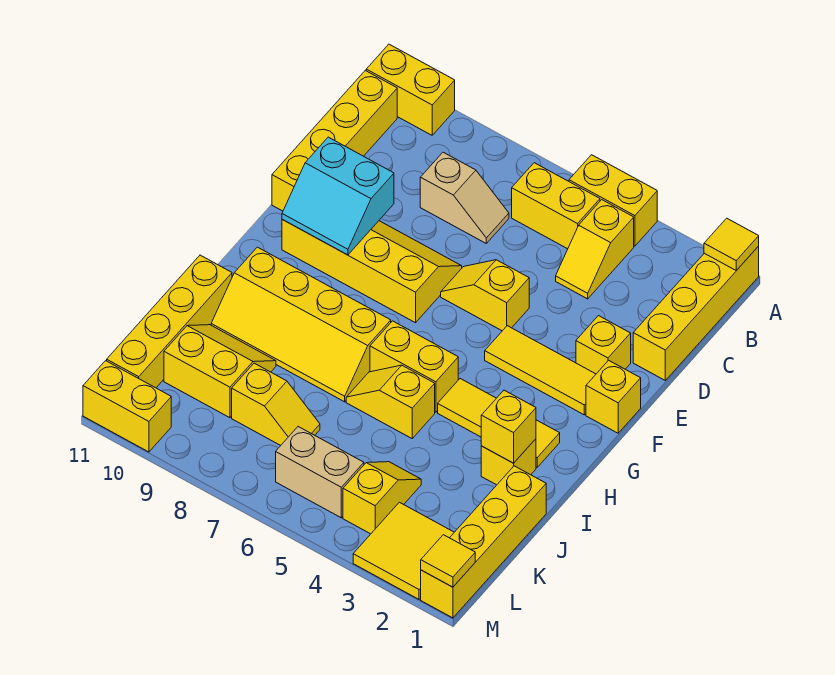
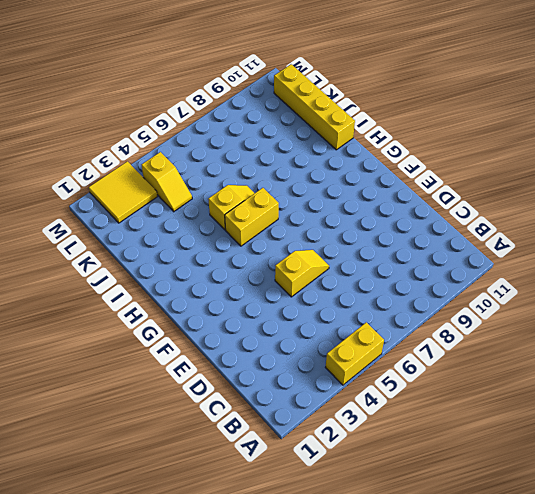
none -> yellow 1x4 brick [633,246,759,380]
none -> yellow 1x2 brick [366,44,455,135]
none -> yellow 1x2 slope [556,200,634,299]

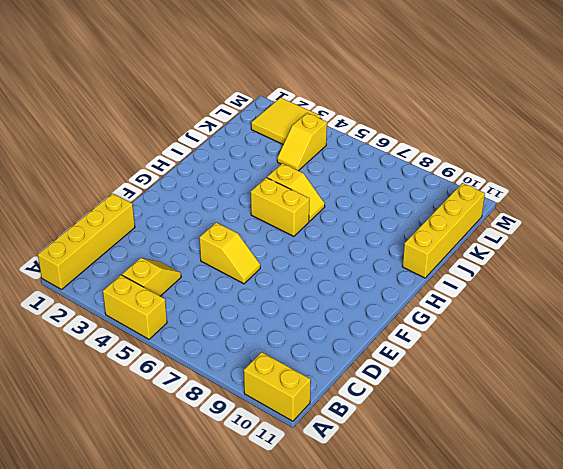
none -> yellow 1x2 brick [512,163,600,249]
none -> yellow 1x4 brick [272,71,397,211]
none -> tan 1x2 slope [420,152,509,243]

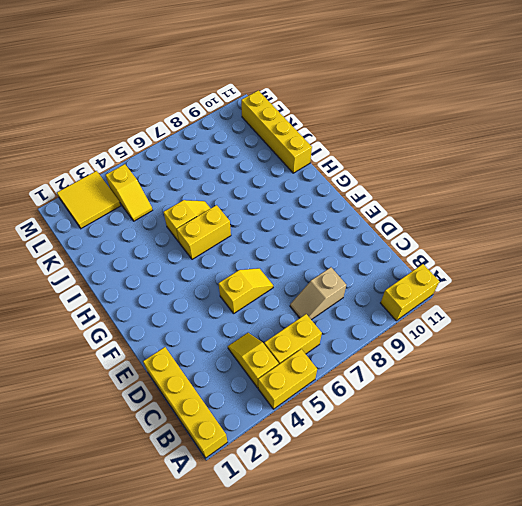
none -> yellow 1x4 brick [272,71,397,211]
none -> yellow 1x1 brick [576,316,631,374]
none -> yellow 2x4 slope [282,220,462,323]

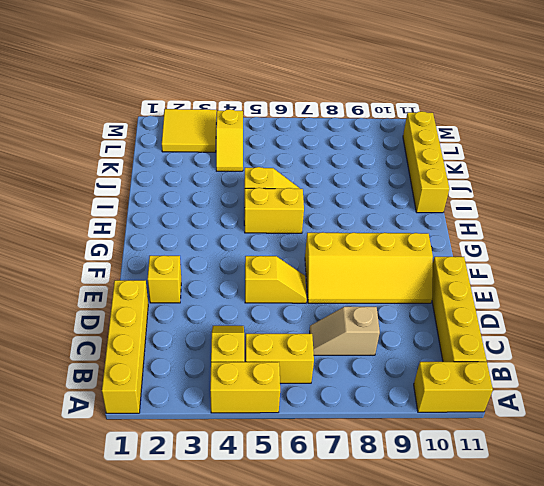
none -> yellow 1x1 brick [586,360,641,433]
none -> yellow 1x3 tile [485,326,596,415]
none -> yellow 1x3 tile [438,379,560,467]

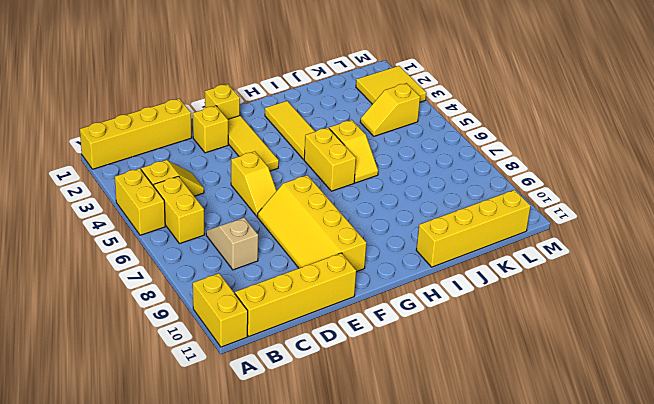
none -> yellow 2x4 slope [211,247,391,402]
none -> yellow 1x1 brick [481,439,536,485]
none -> yellow 1x4 brick [421,466,546,618]

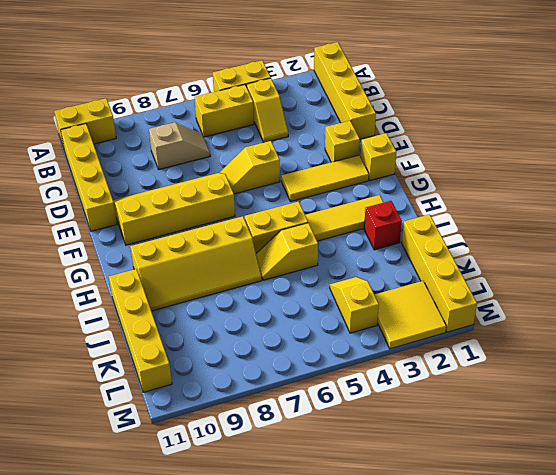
red 1x1 brick [364,201,402,250] -> yellow 1x1 brick [481,439,536,485]
none -> yellow 2x2 slope [164,325,276,418]
none -> yellow 1x2 slope [232,363,320,445]
none -> tan 1x2 brick [276,427,364,518]

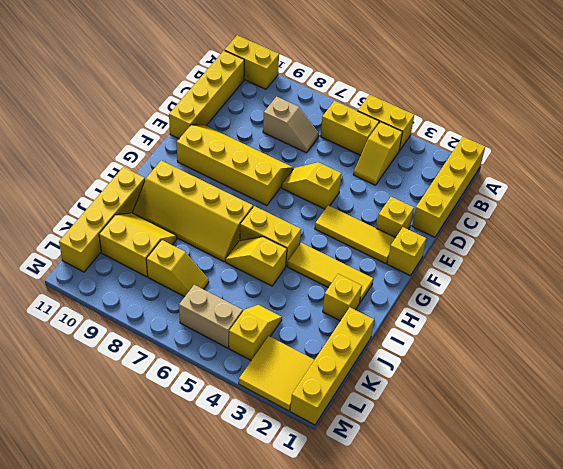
none -> yellow 1x2 brick [83,361,171,452]
none -> yellow 1x1 tile [704,218,759,270]
none -> cyan 2x2 slope [282,137,394,255]

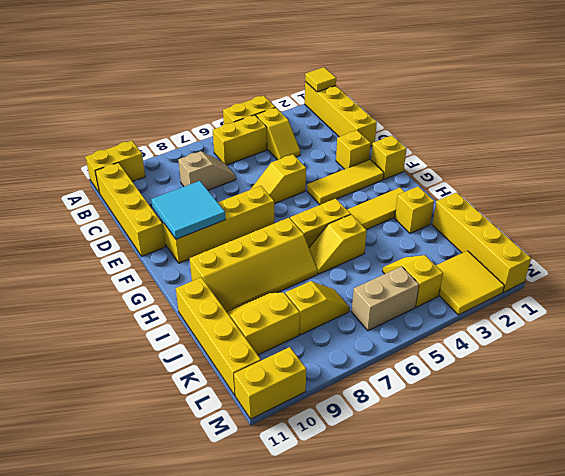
cyan 2x2 tile [151,181,226,239] -> cyan 2x2 slope [282,137,394,255]
none -> yellow 1x1 brick [481,390,536,463]
none -> yellow 1x1 tile [421,535,475,587]

